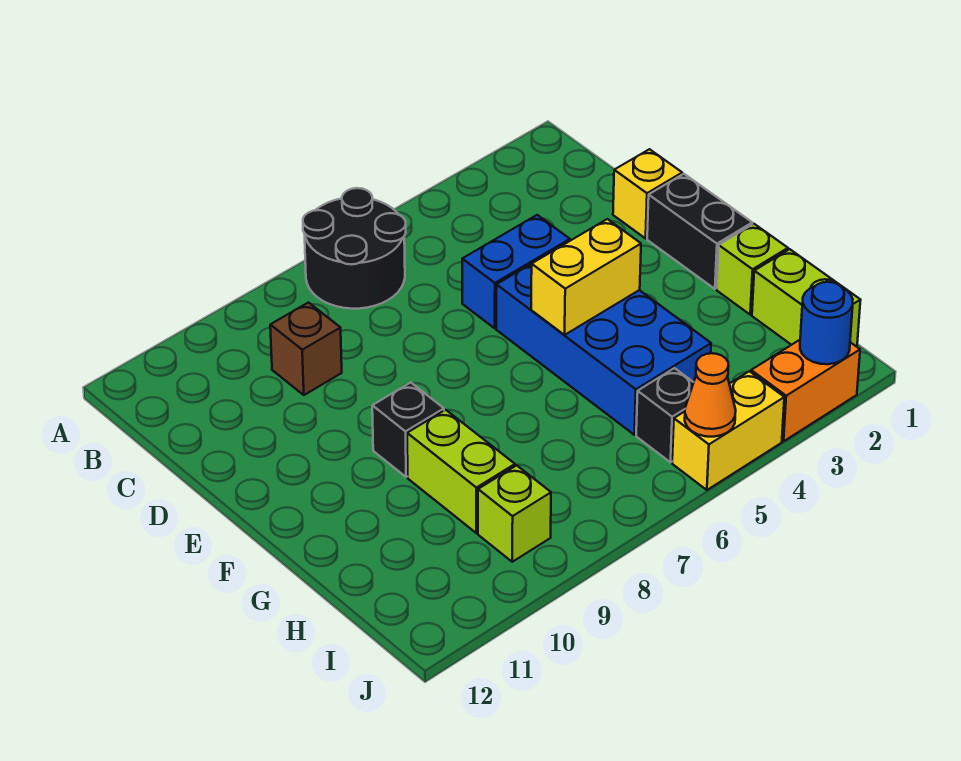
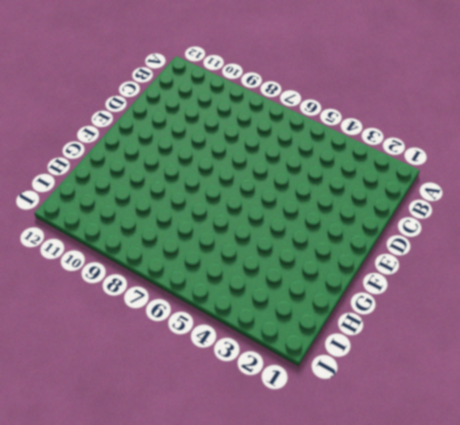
none -> black 2x2 round brick [303,188,406,309]
none -> brown 1x1 brick [270,303,342,395]
none -> yellow 1x1 brick [613,149,682,238]

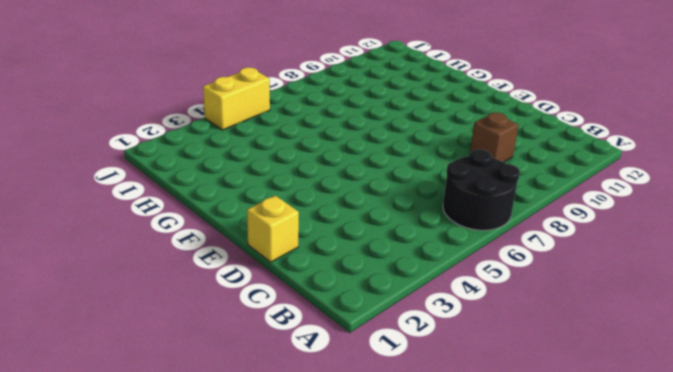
none -> blue 1x2 brick [462,215,570,328]
none -> black 1x2 brick [647,174,752,289]
none -> blue 2x4 brick [496,264,711,435]

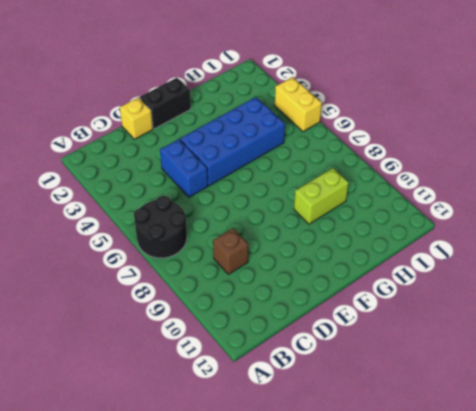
none -> black 1x1 brick [372,382,444,477]
none -> lime 1x1 brick [717,224,788,315]
none -> lime 1x2 brick [752,249,860,346]

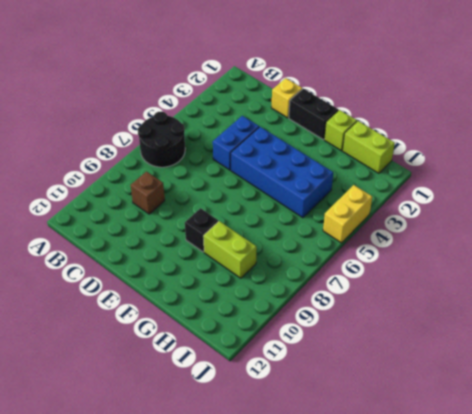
none -> black 1x1 brick [636,368,694,462]
none -> lime 1x1 brick [478,465,551,562]
none -> orange 1x2 brick [751,340,860,441]

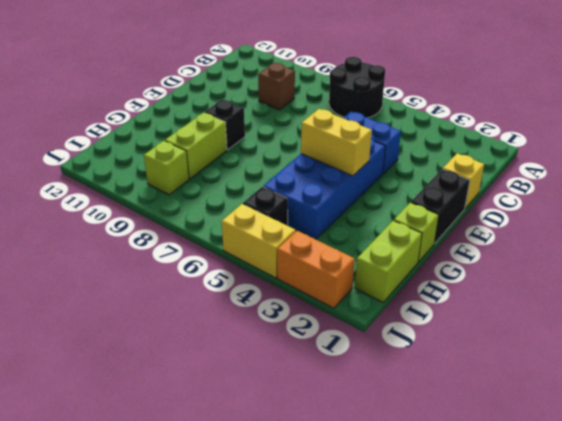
none -> blue 1x1 round brick [800,282,853,364]
none -> orange 1x1 cone [685,353,736,437]

